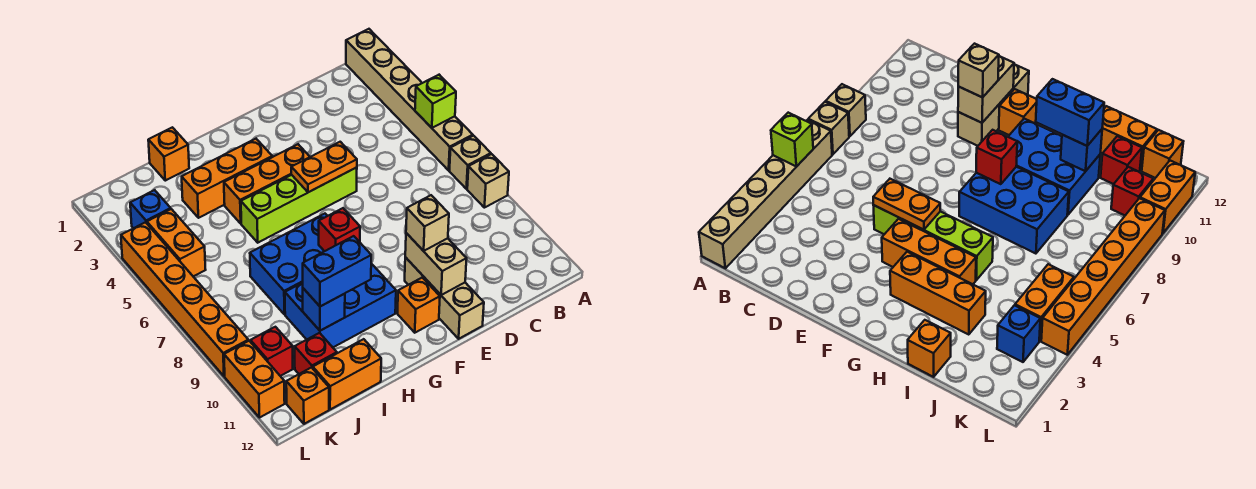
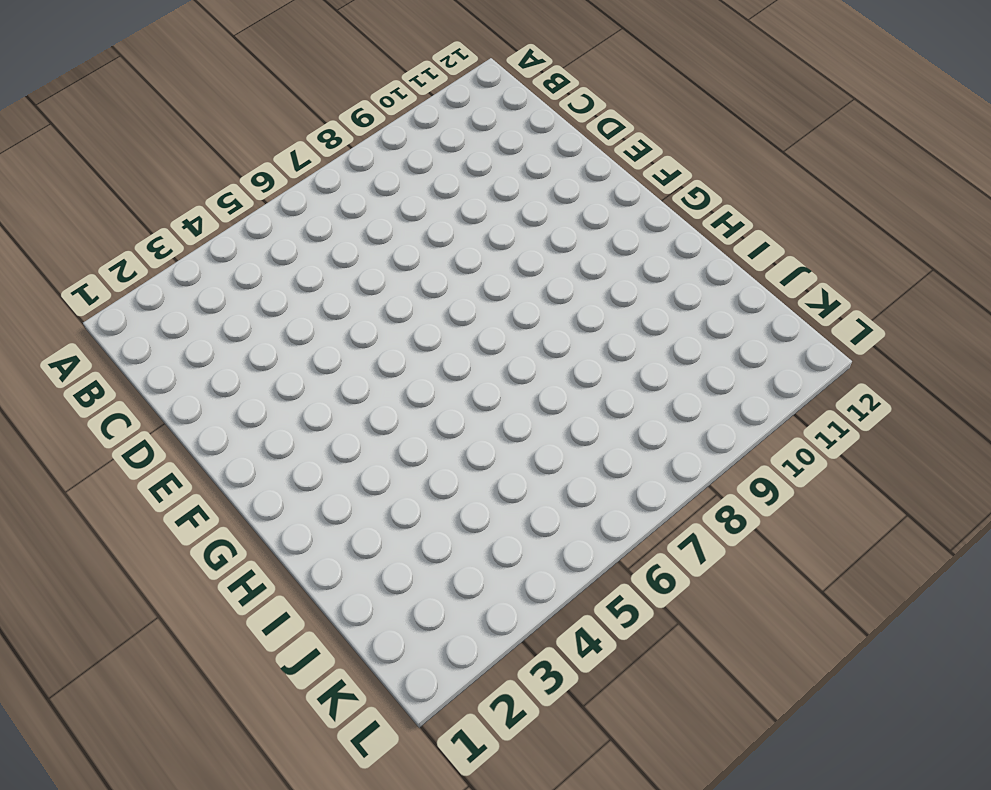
none -> tan 1x6 brick [346,29,473,170]
none -> tan 1x1 brick [449,136,491,189]
none -> tan 1x1 brick [467,154,509,208]

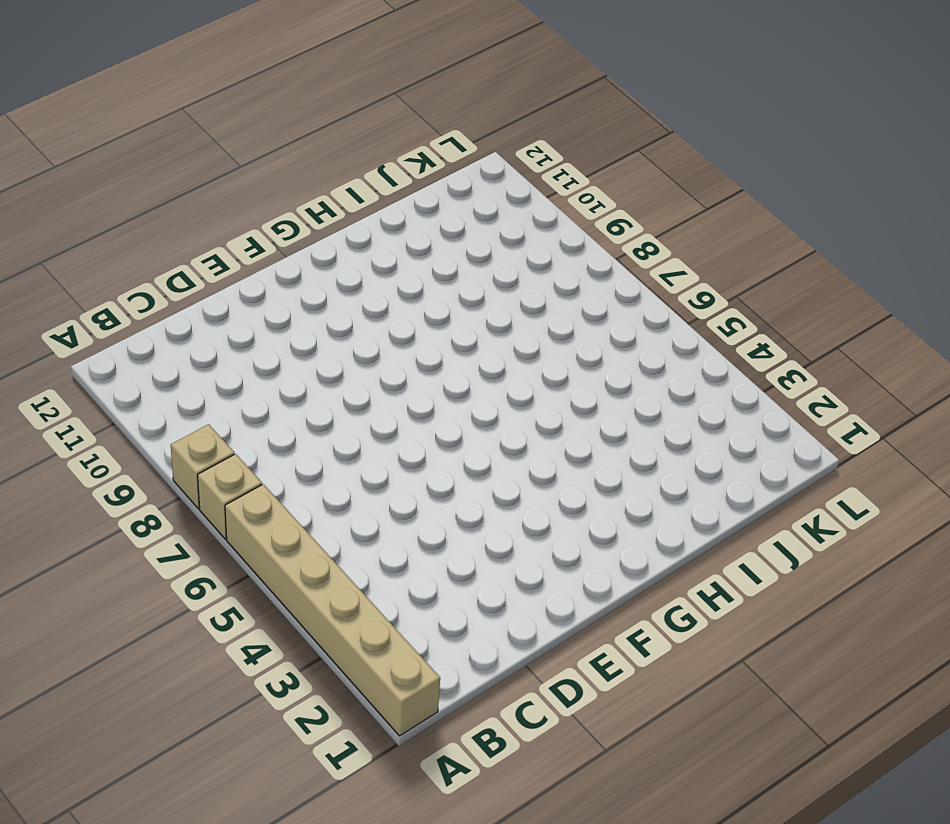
none -> lime 1x4 brick [241,167,357,243]
none -> tan 1x3 brick [405,257,484,339]
none -> orange 1x3 brick [224,144,310,223]

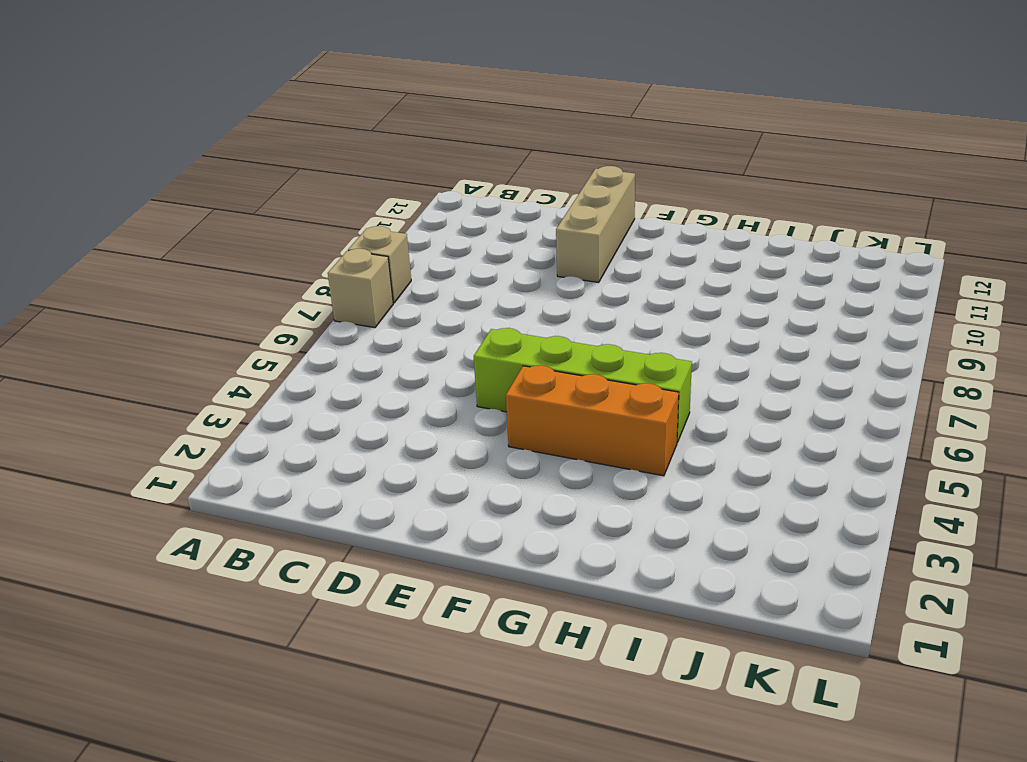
none -> tan 1x6 brick [346,29,473,170]
none -> orange 1x1 brick [397,278,440,333]
none -> orange 1x3 brick [182,139,272,218]

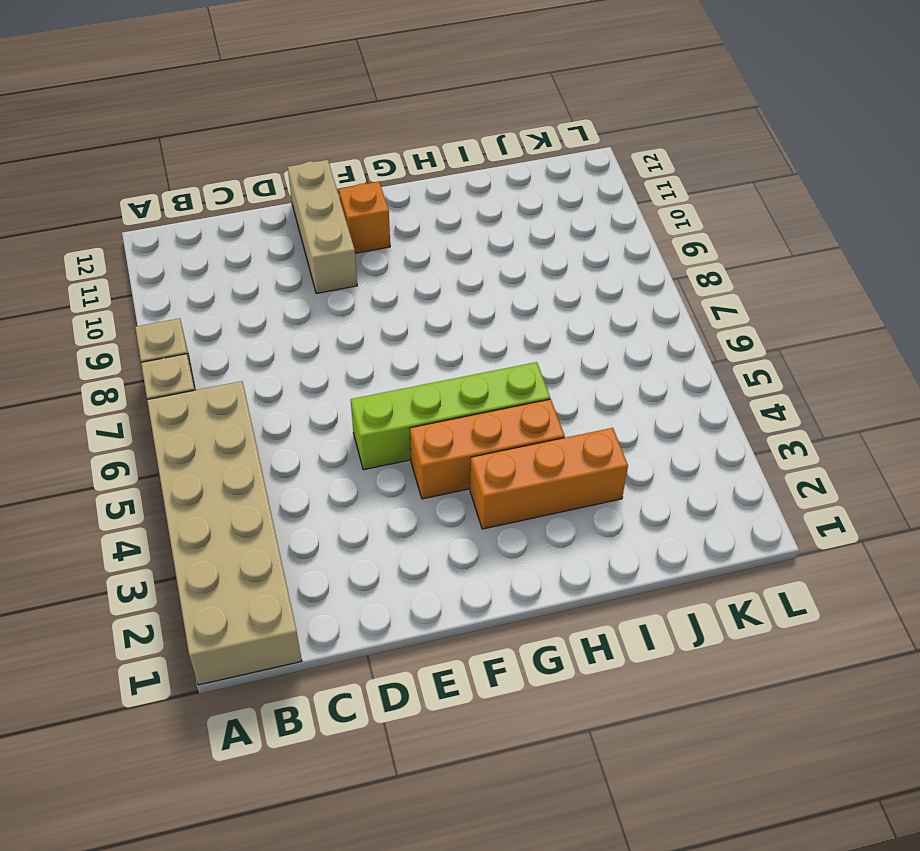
tan 2x6 brick [147,381,302,685] -> tan 1x6 brick [346,29,473,170]
none -> blue 2x3 brick [250,214,327,314]
none -> blue 2x3 brick [285,264,396,347]
none -> orange 1x1 brick [148,127,189,181]

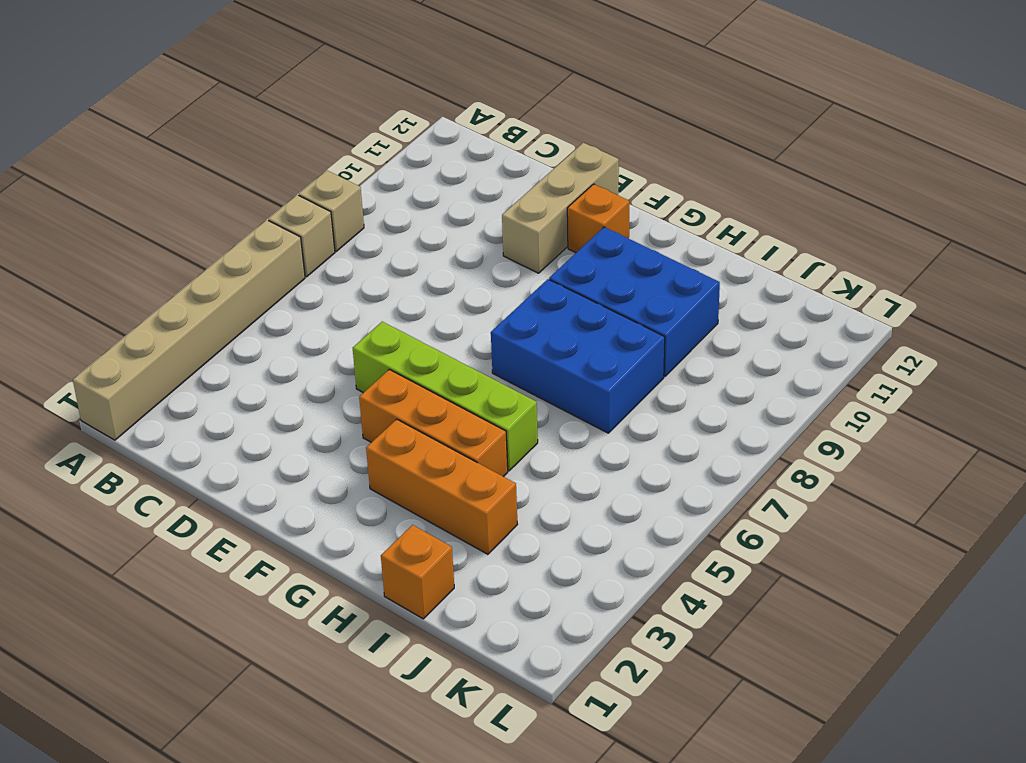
none -> orange 1x2 brick [313,339,381,410]
none -> red 1x1 brick [295,333,337,374]
none -> blue 1x1 brick [130,190,171,228]

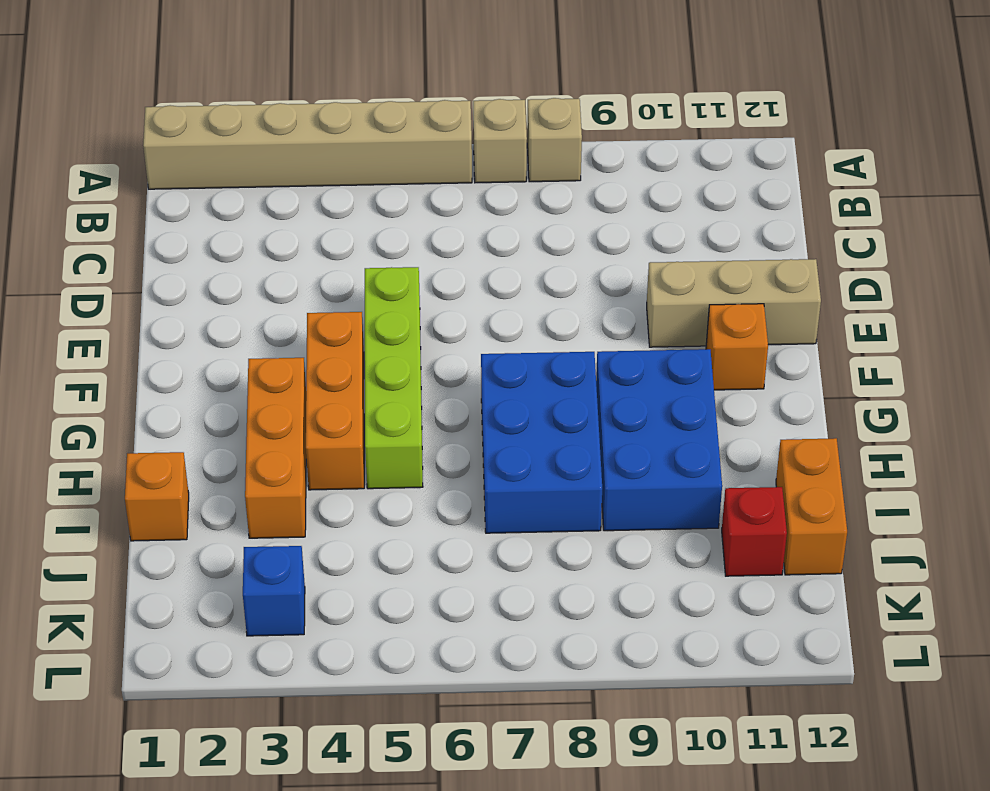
none -> orange 1x2 brick [147,209,206,276]
none -> red 1x1 brick [250,327,293,376]
none -> orange 1x1 brick [286,368,329,424]

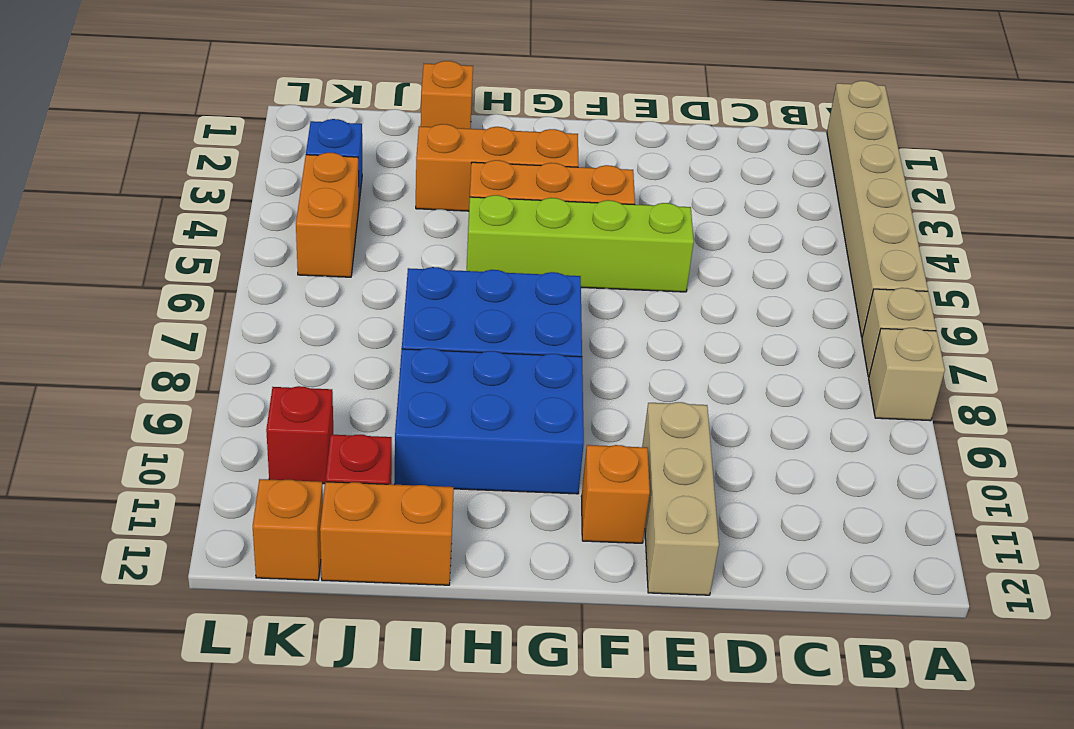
none -> orange 1x6 brick [121,222,248,376]
none -> orange 1x2 brick [224,341,285,418]
none -> lime 1x1 brick [415,75,456,128]

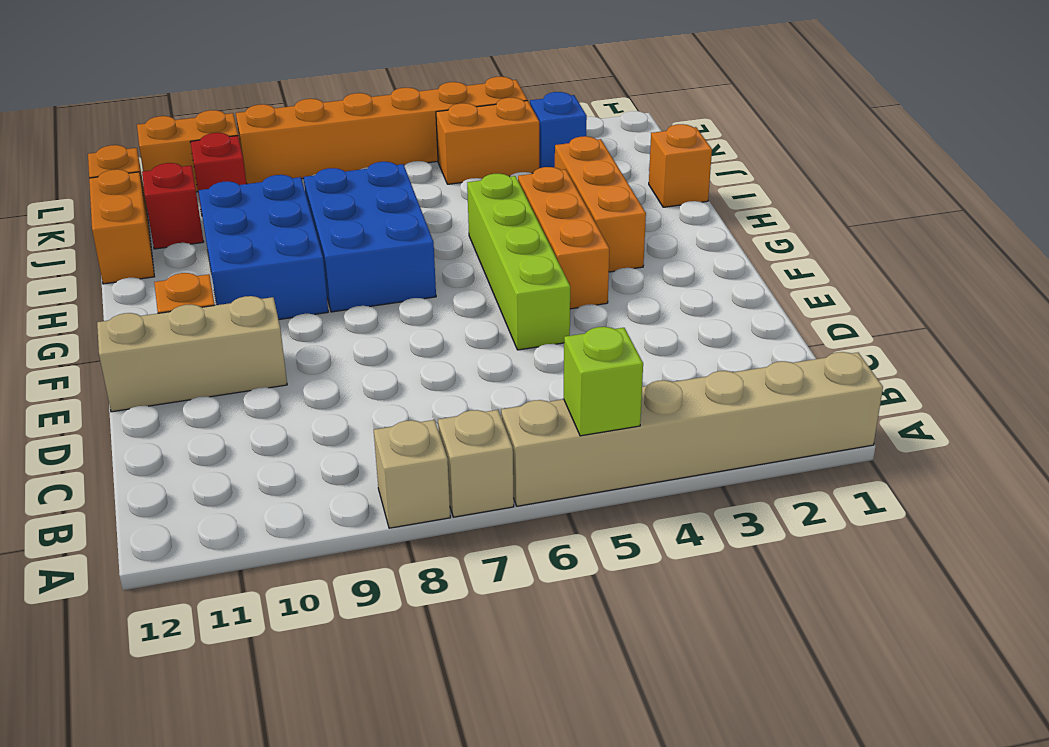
none -> orange 1x2 plate [291,142,357,192]
none -> tan 1x2 brick [405,233,467,295]
none -> red 1x1 brick [319,208,360,251]

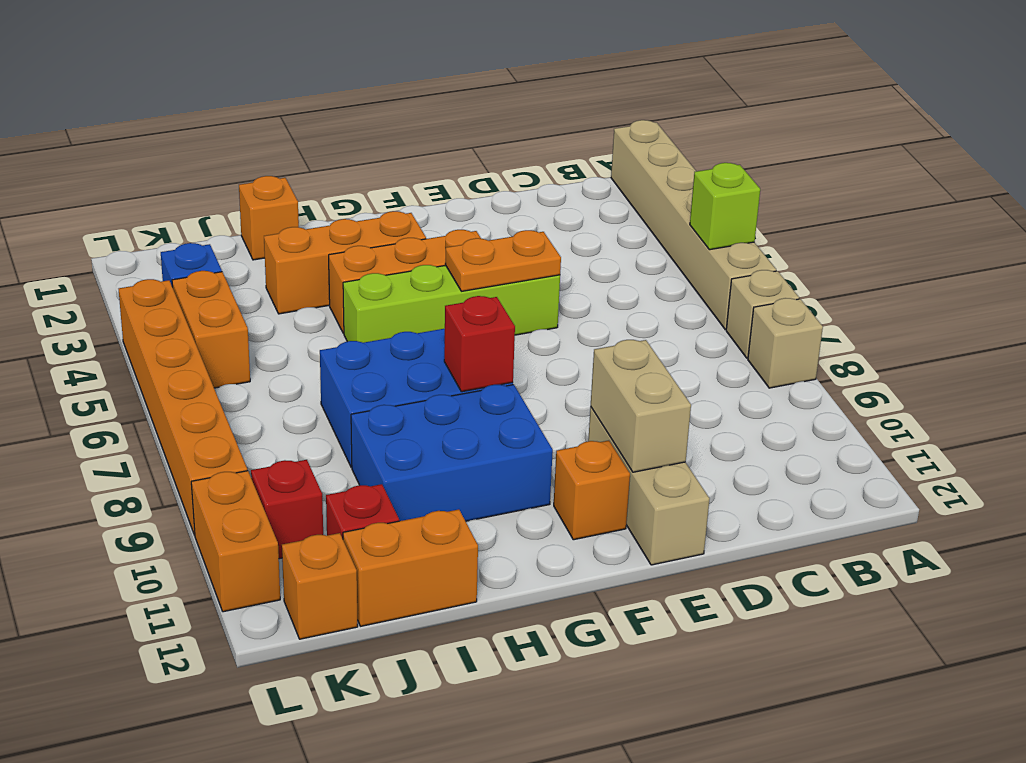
none -> blue 1x1 brick [303,288,345,331]
none -> tan 1x1 brick [406,195,449,251]
none -> blue 1x2 brick [303,236,371,306]

